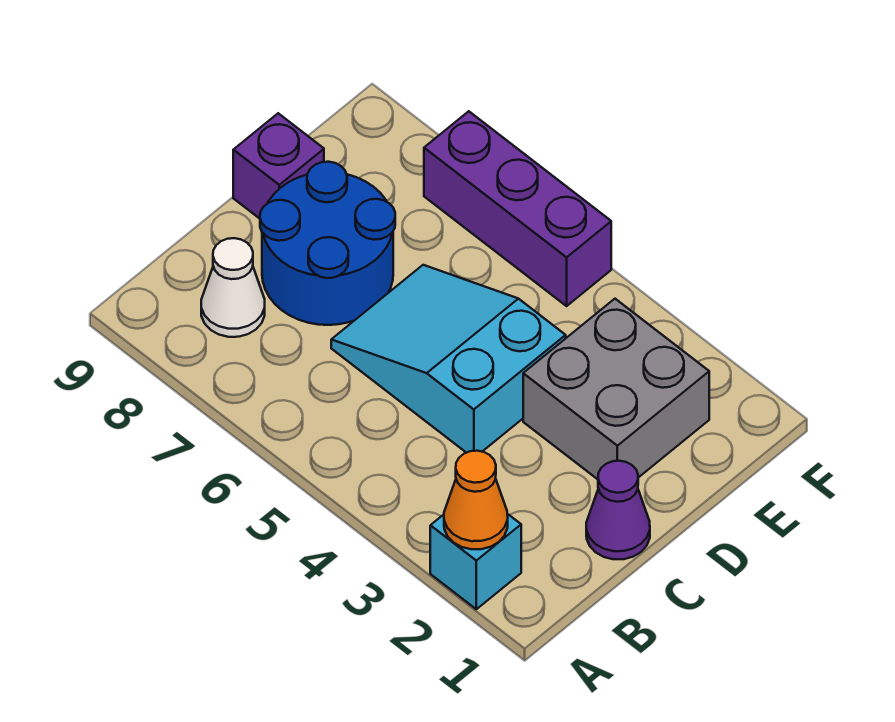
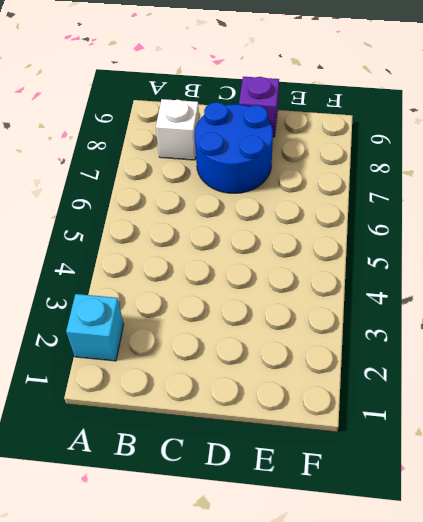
white 1x1 brick [156,99,199,160] -> white 1x1 cone [201,238,265,337]
none -> purple 1x1 cone [586,461,650,559]
none -> cyan 2x3 slope [331,265,566,453]

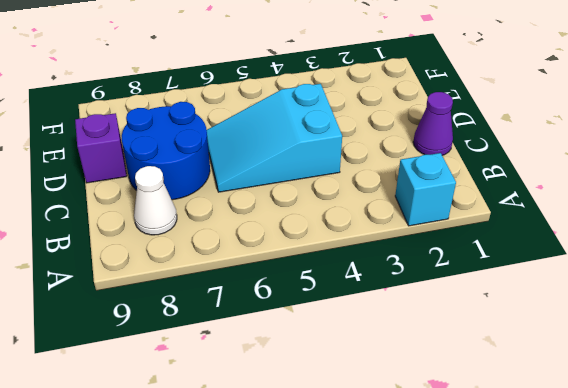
none -> grey 2x2 brick [523,299,709,479]
none -> purple 1x3 brick [424,111,611,306]

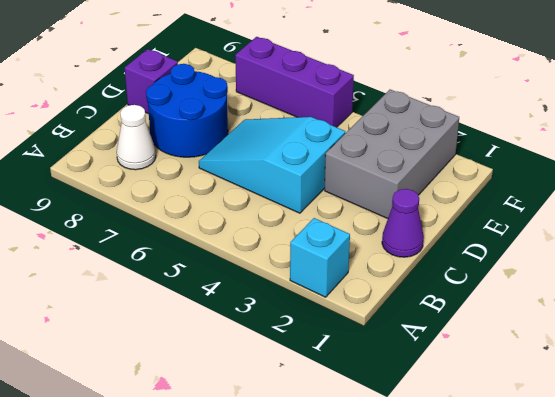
grey 2x3 brick [325,90,459,219] -> grey 2x2 brick [523,299,709,479]
none -> orange 1x1 cone [444,451,508,549]

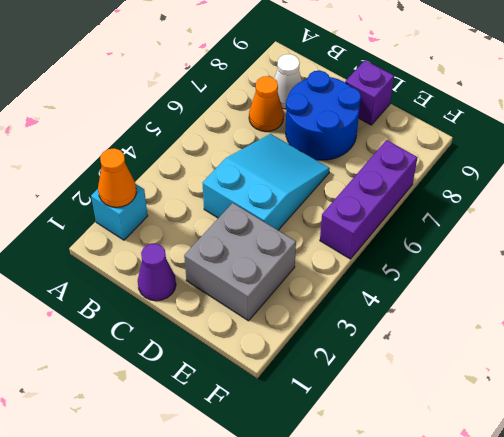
orange 1x1 cone [249,76,284,131] -> none

